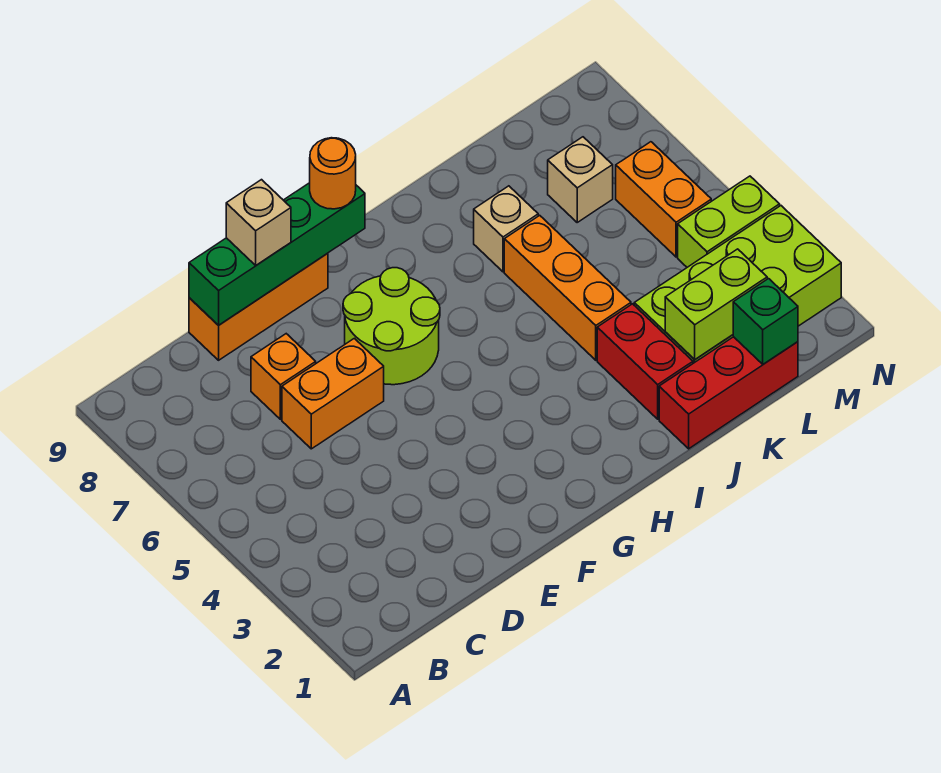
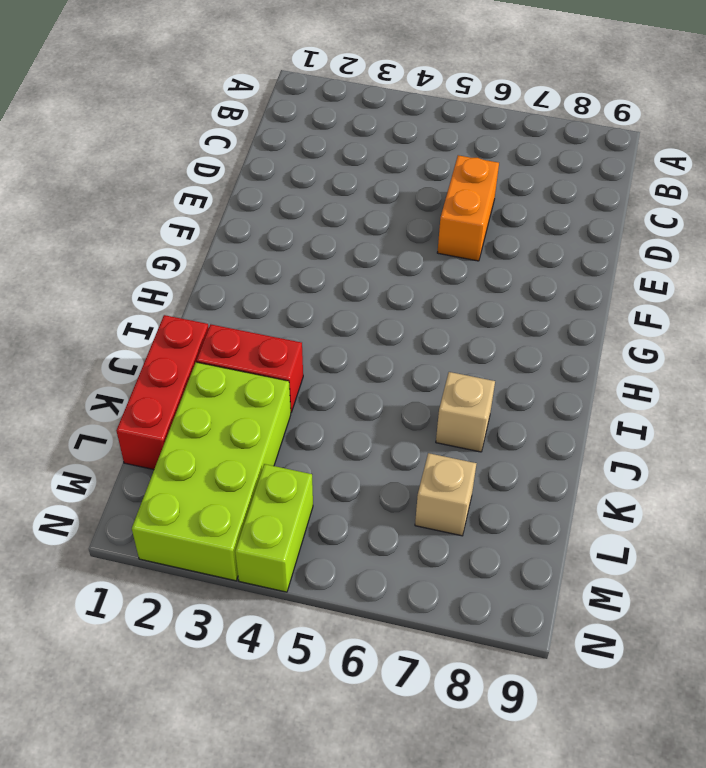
none -> orange 1x1 brick [251,334,316,419]
none -> orange 1x3 brick [189,253,328,360]
none -> lime 2x2 round brick [343,268,440,385]

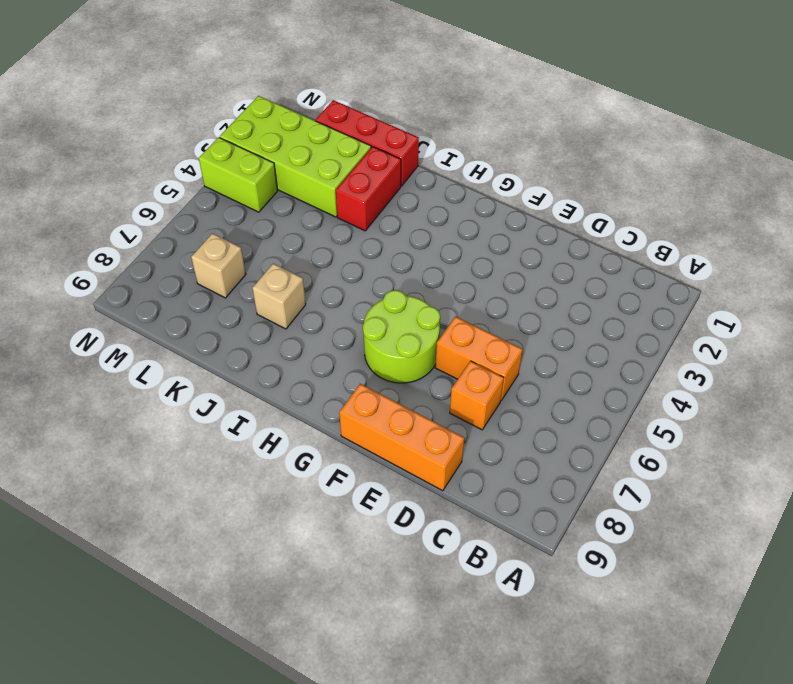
none -> orange 1x3 brick [504,215,631,360]
none -> orange 1x2 brick [616,142,711,257]
none -> green 1x4 brick [189,183,365,325]

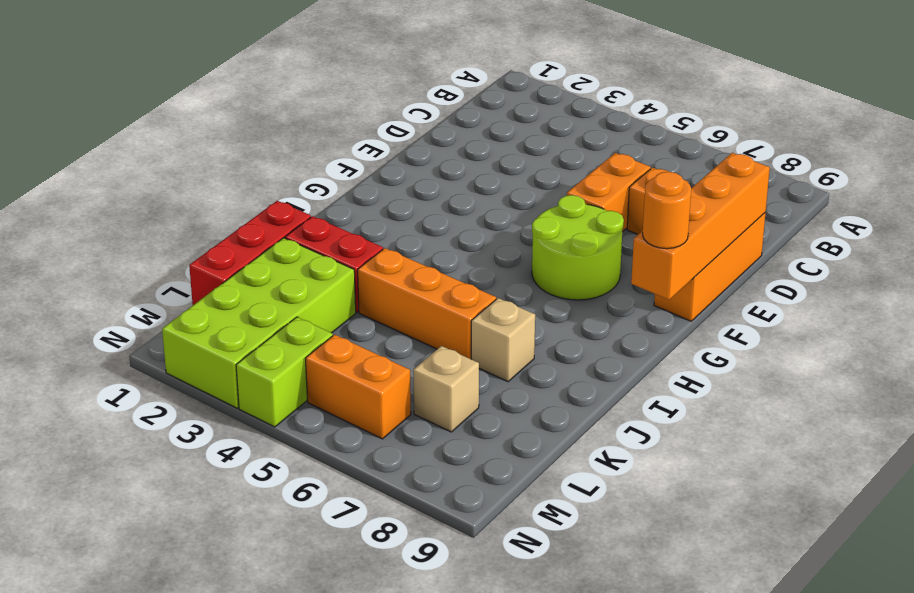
orange 1x4 brick [631,153,770,300] -> green 1x4 brick [189,183,365,325]
none -> lime 1x2 brick [665,249,767,359]
none -> green 1x1 brick [733,279,798,364]
none -> tan 1x1 brick [226,180,291,265]

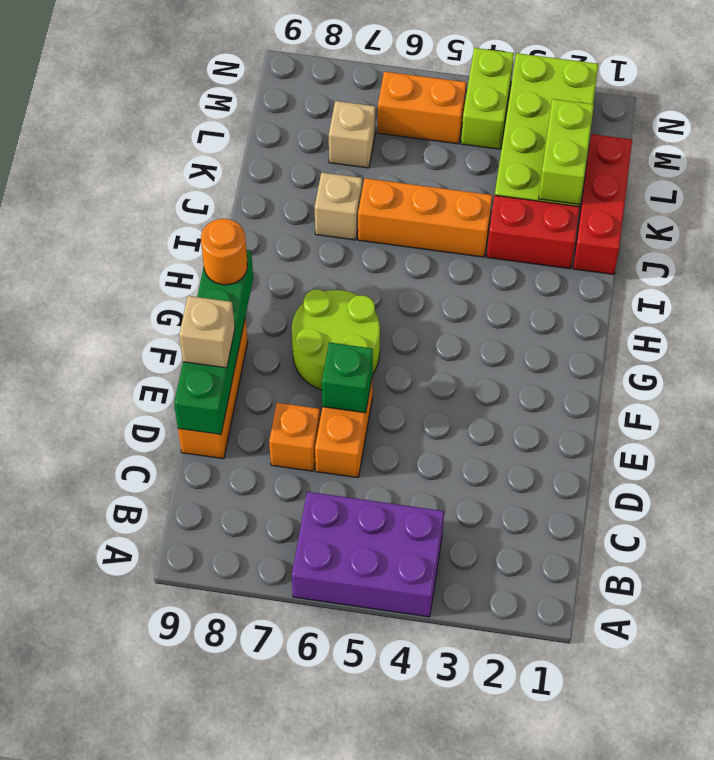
purple 2x3 brick [292,492,444,617] -> none
green 1x1 brick [322,343,373,413] -> green 1x1 brick moved to [733,279,798,364]

